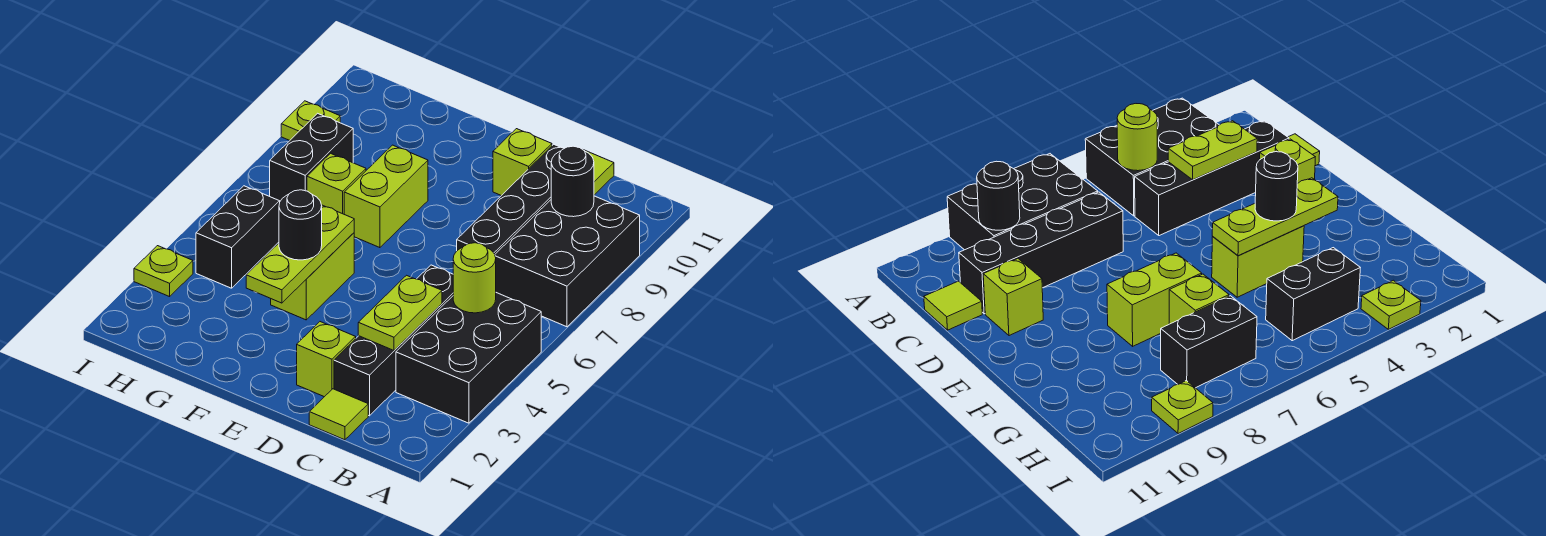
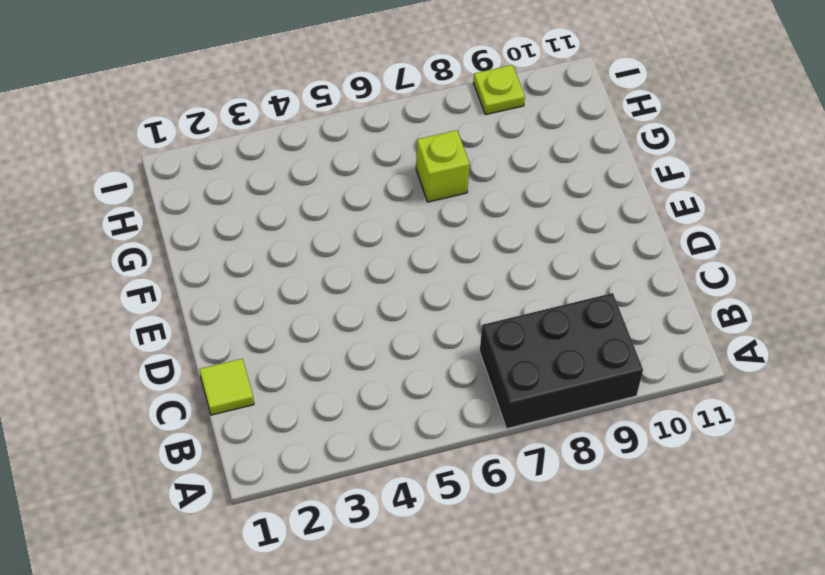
none -> black 2x3 brick [396,293,541,423]
none -> black 1x4 brick [334,265,453,416]
none -> black 1x4 brick [457,144,564,254]

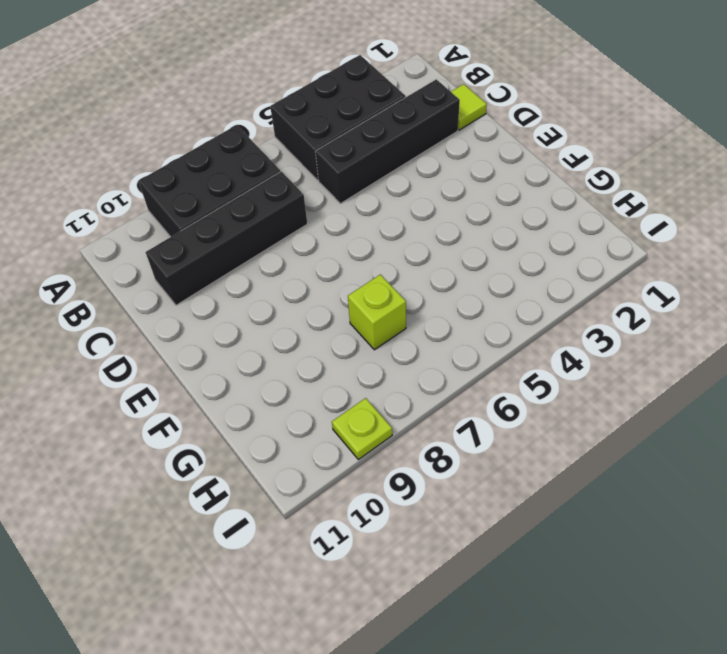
none -> lime 1x1 tile [584,150,614,195]
none -> lime 1x1 brick [297,322,356,397]
none -> lime 1x1 brick [493,129,552,196]

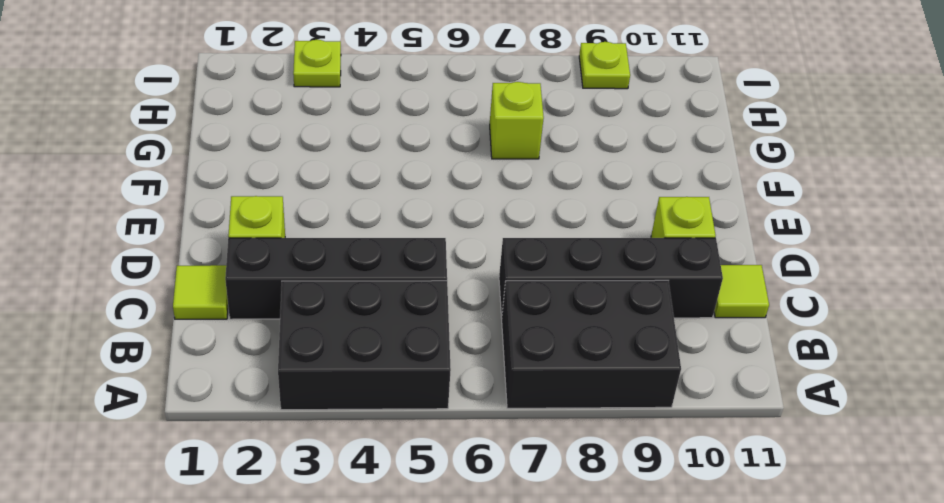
none -> lime 1x2 brick [271,233,354,320]
none -> lime 1x2 brick [344,145,428,248]
none -> black 1x2 brick [196,186,280,288]

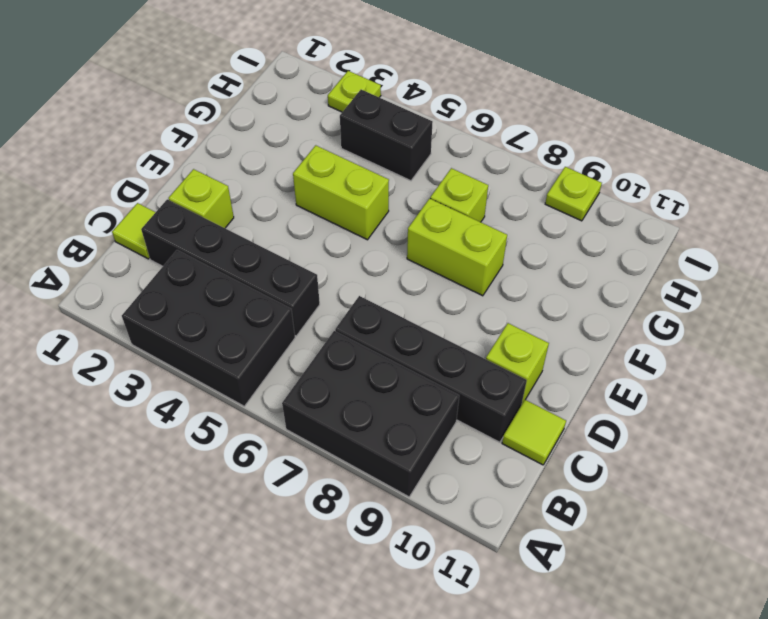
none -> black 1x2 brick [270,113,353,201]
none -> lime 1x1 round brick [453,243,496,313]
none -> black 1x1 round brick [551,146,594,217]

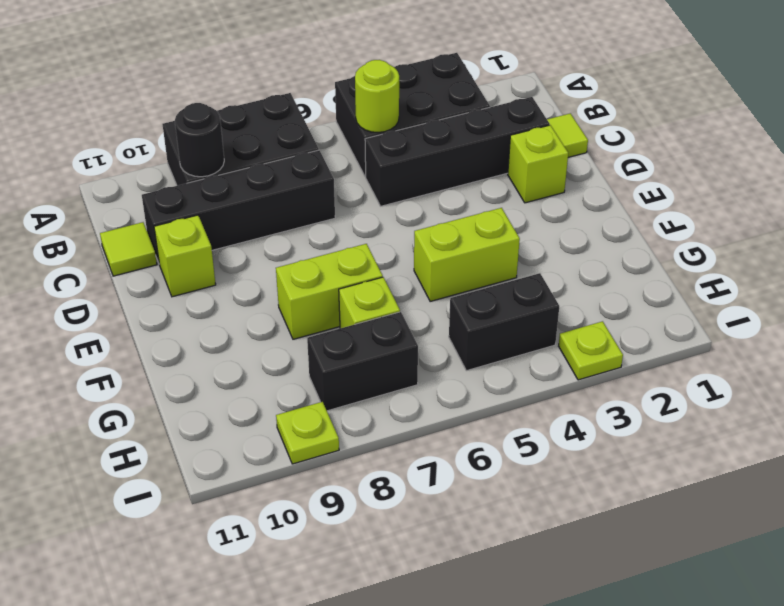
none -> lime 1x2 plate [358,275,442,350]
none -> lime 1x3 plate [246,205,354,303]
none -> black 1x1 round brick [279,190,322,260]

